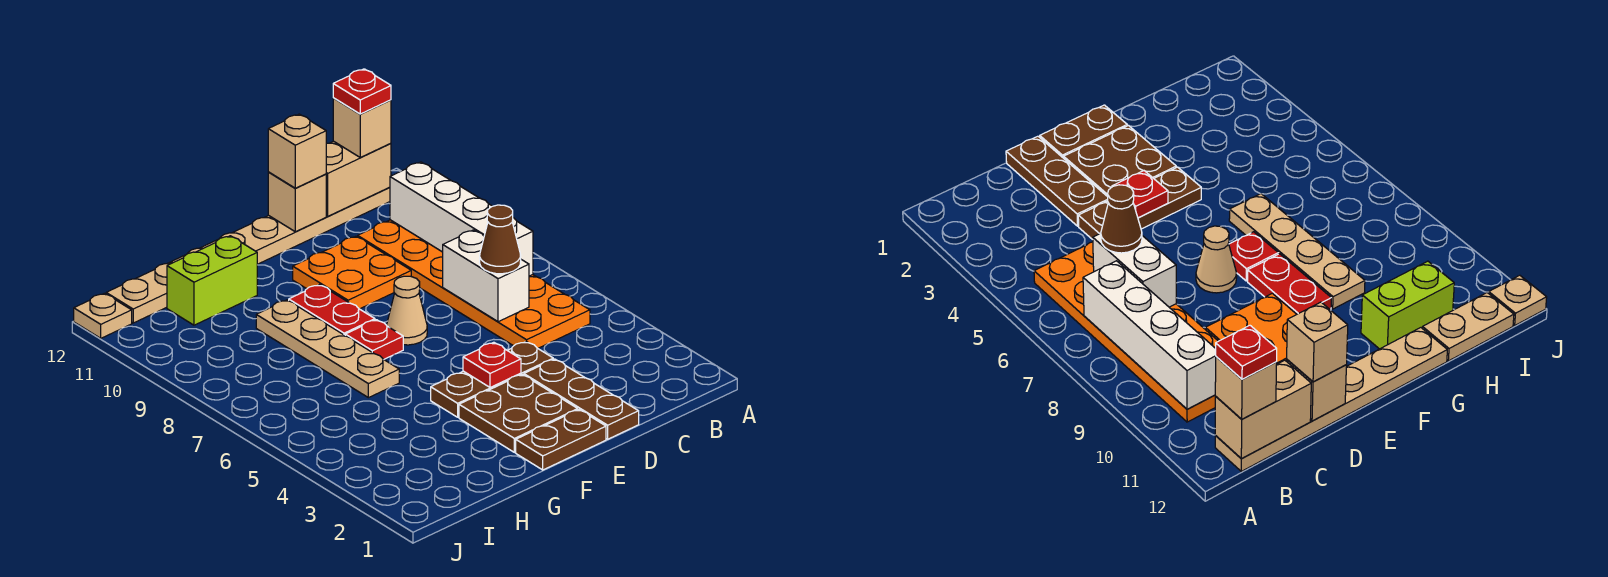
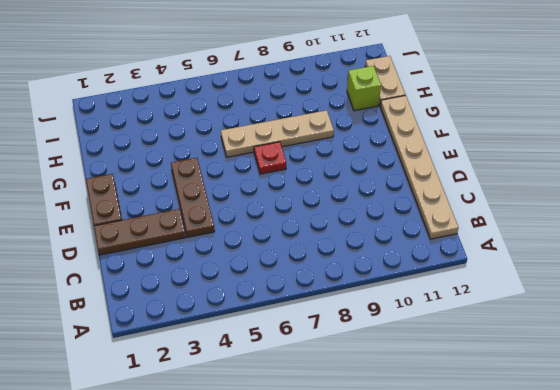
lime 1x1 brick [347,66,381,111] -> lime 1x2 brick [167,236,257,325]
none -> orange 2x6 plate [358,220,590,348]
none -> orange 2x2 plate [293,236,411,309]
none -> brown 2x2 plate [459,374,578,452]

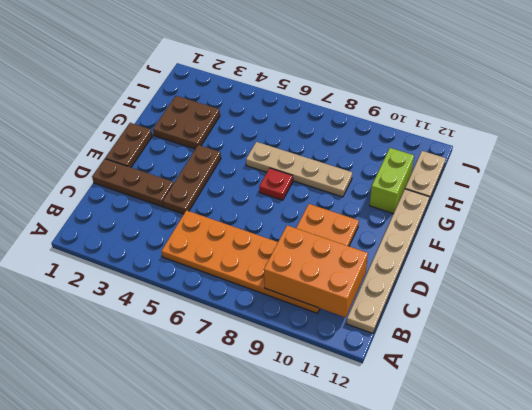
orange 2x3 brick [264,225,368,317] -> white 1x4 brick [390,162,533,276]
brown 2x2 plate [153,96,220,149] -> brown 2x2 plate moved to [459,374,578,452]
none -> tan 1x1 cone [387,276,427,345]
none -> red 1x2 plate [289,285,375,335]
none -> tan 1x1 plate [74,293,132,338]

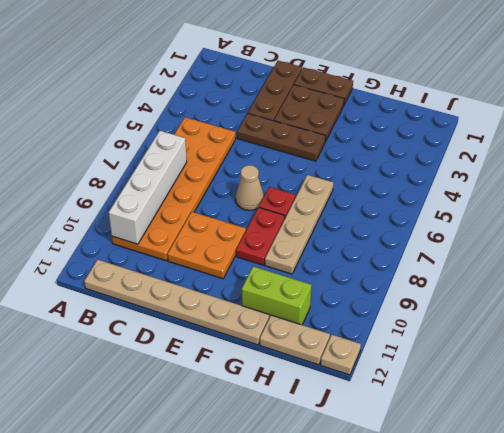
none -> tan 1x2 brick [326,141,391,216]
none -> white 1x2 brick [443,230,529,322]
none -> tan 1x1 brick [268,172,326,232]

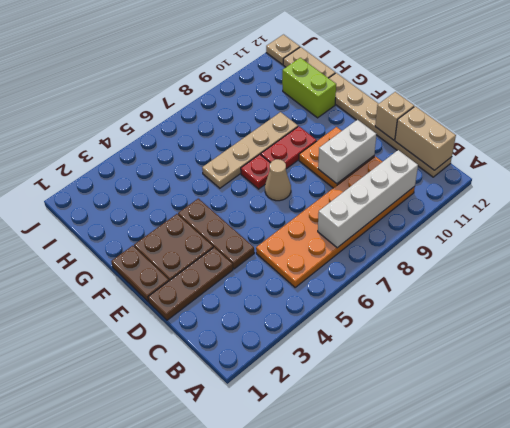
white 1x2 brick [318,120,376,184] -> white 1x2 brick moved to [443,230,529,322]
none -> red 1x1 plate [463,342,521,387]
none -> tan 1x1 brick [333,98,391,157]
none -> brown 1x1 cone [480,205,521,274]

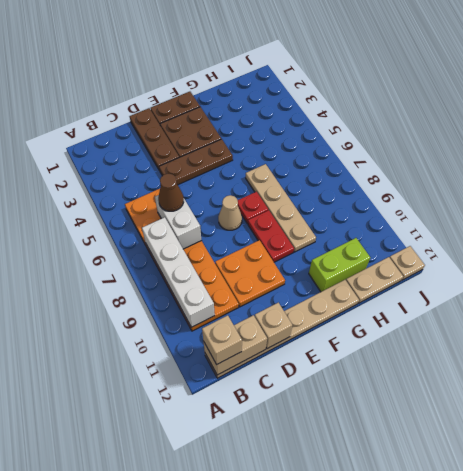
none -> red 1x1 plate [463,342,521,387]
none -> tan 1x1 brick [268,114,326,188]
none -> red 1x1 plate [333,69,391,114]

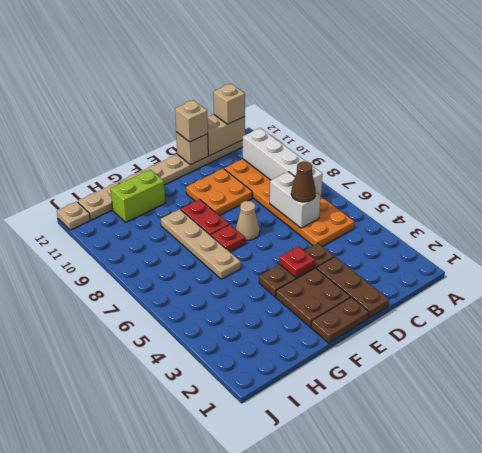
none -> red 1x1 plate [333,69,391,114]

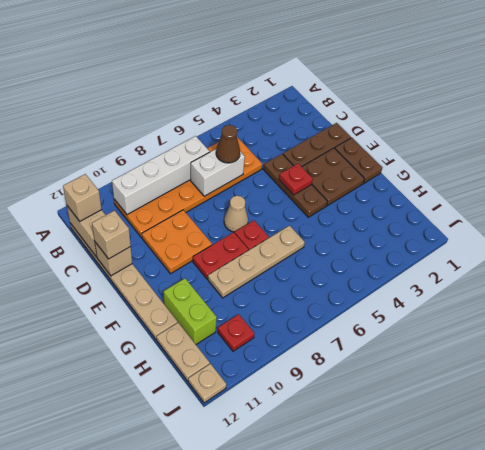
red 1x1 plate [218,314,255,351] -> red 1x1 plate moved to [333,69,391,114]

